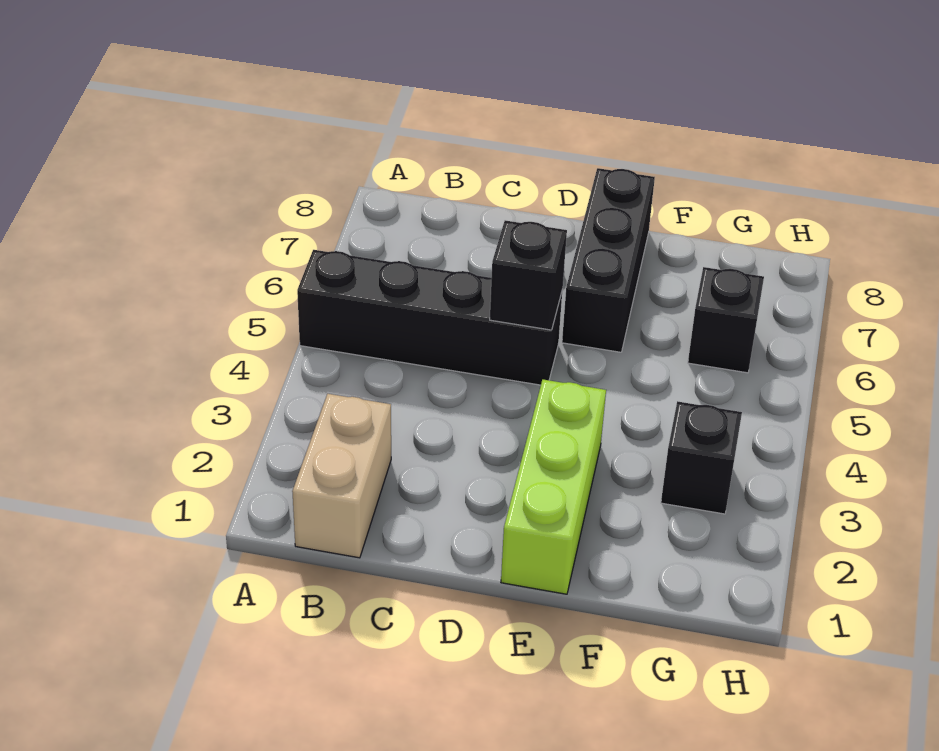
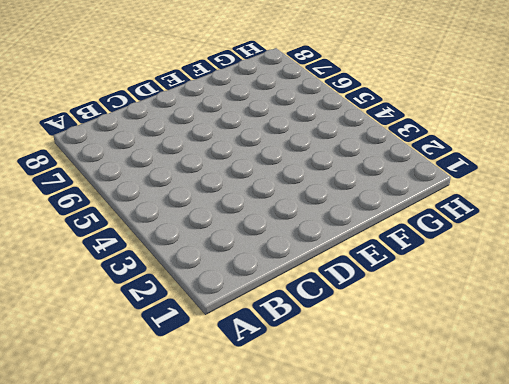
none -> black 1x4 brick [297,250,562,385]
none -> tan 1x2 brick [292,394,391,558]

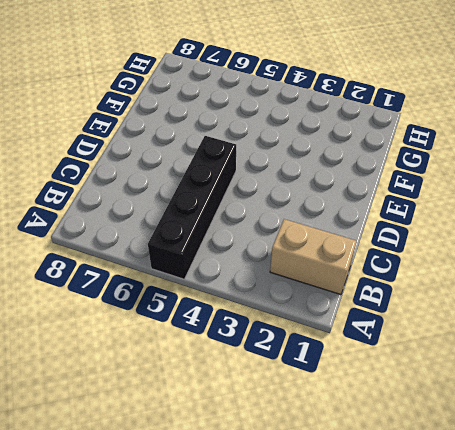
none -> lime 1x3 brick [501,380,606,594]
none -> black 1x3 brick [562,168,655,352]

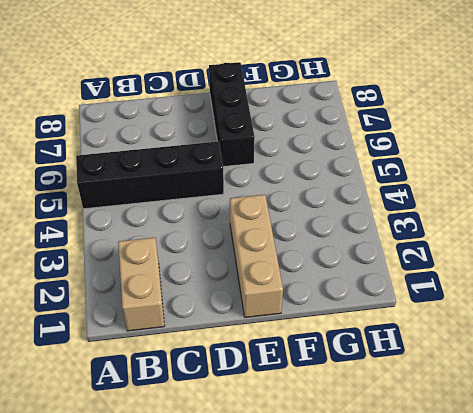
tan 1x3 brick [230,195,283,317] -> lime 1x3 brick [501,380,606,594]
none -> black 1x1 brick [661,401,742,514]
none -> black 1x1 brick [688,267,764,373]

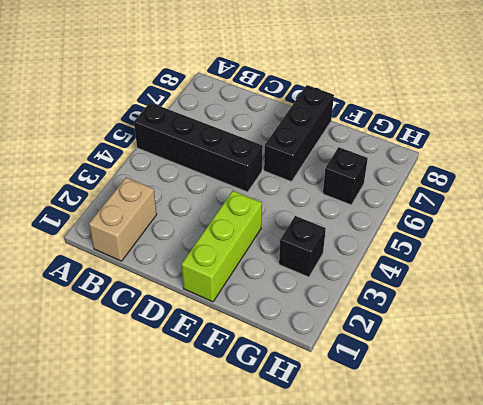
none -> black 1x1 brick [490,220,567,330]

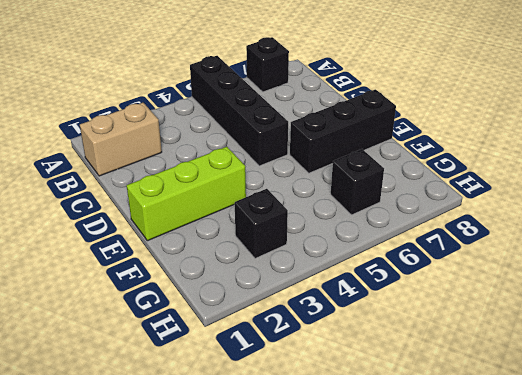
black 1x1 brick [246,37,289,92] -> black 1x1 brick moved to [490,220,567,330]

